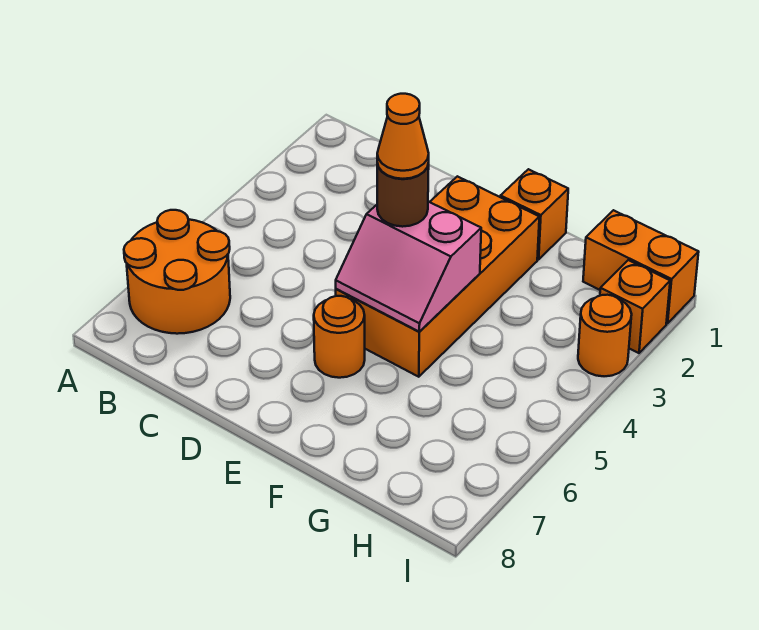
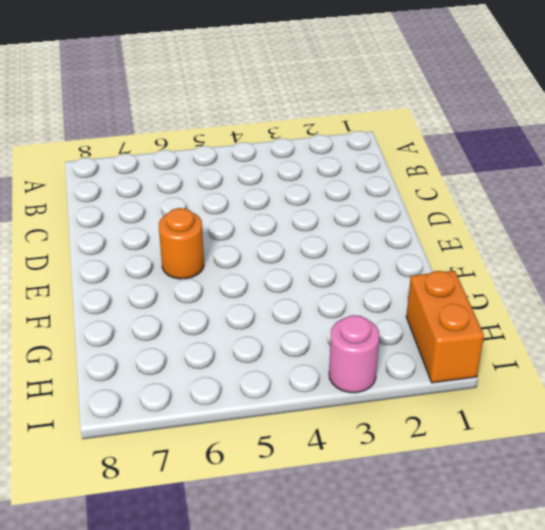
pink 1x1 round brick [329,315,379,393] -> orange 1x1 round brick [578,295,632,376]
none -> orange 2x2 round brick [124,210,230,334]
none -> orange 2x4 brick [336,176,539,377]

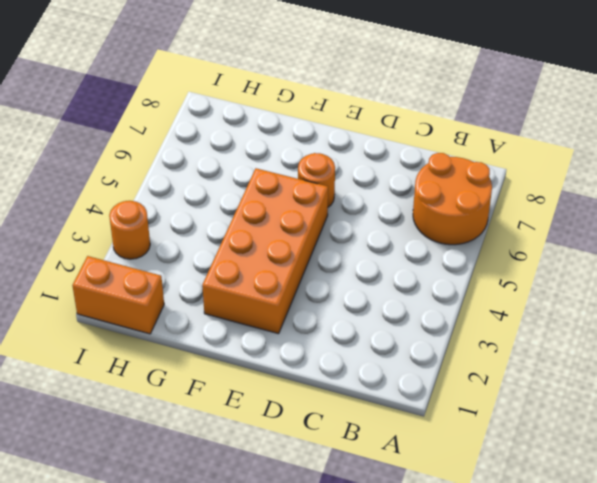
none -> orange 1x1 brick [501,169,568,259]
none -> orange 1x1 brick [600,260,670,353]

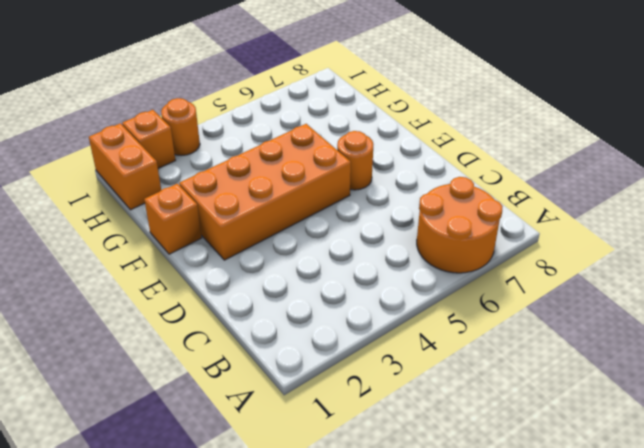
none -> pink 2x2 slope [336,202,481,332]
none -> brown 1x1 round brick [377,163,429,227]

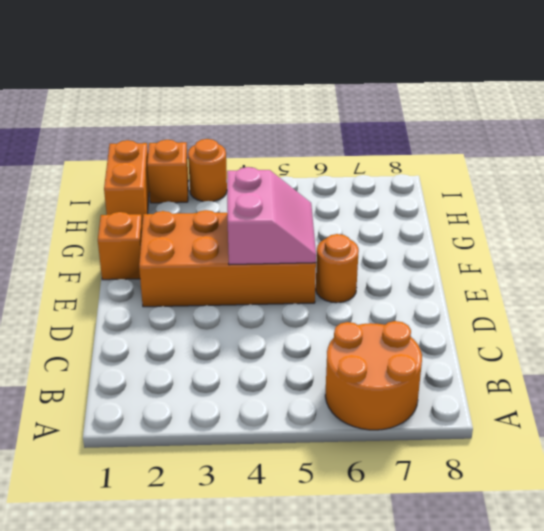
none -> brown 1x1 round brick [377,163,429,227]
none -> orange 1x1 cone [377,94,429,179]

